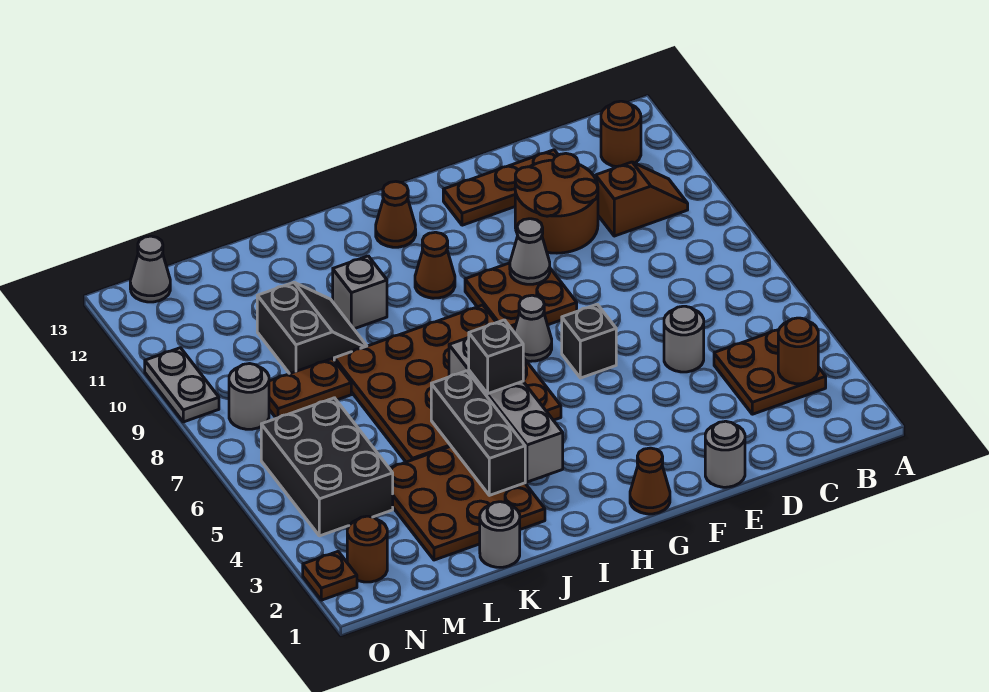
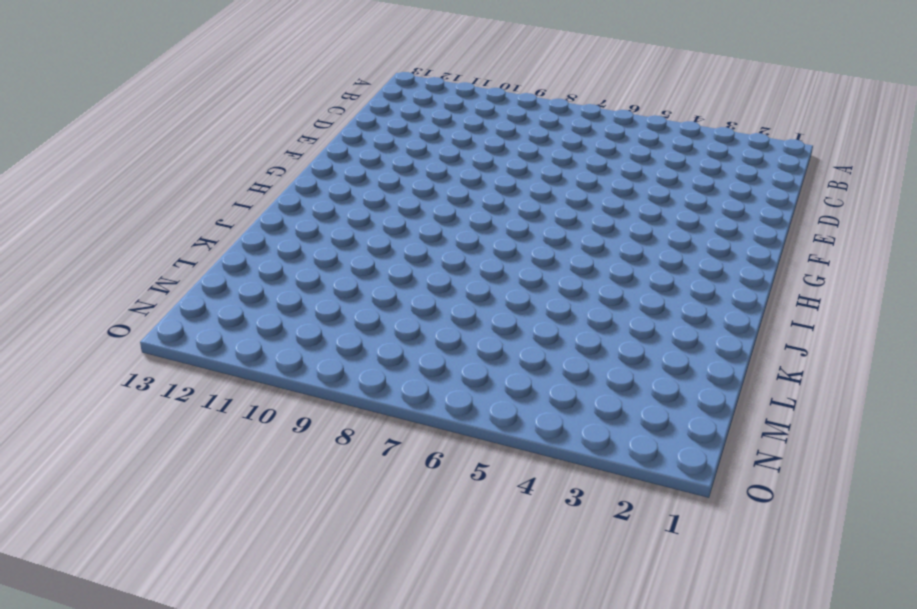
none -> brown 2x2 plate [714,330,826,414]
none -> brown 1x2 slope [596,162,688,236]
none -> brown 1x1 round brick [601,101,641,167]
none -> grey 1x1 round brick [664,306,704,372]

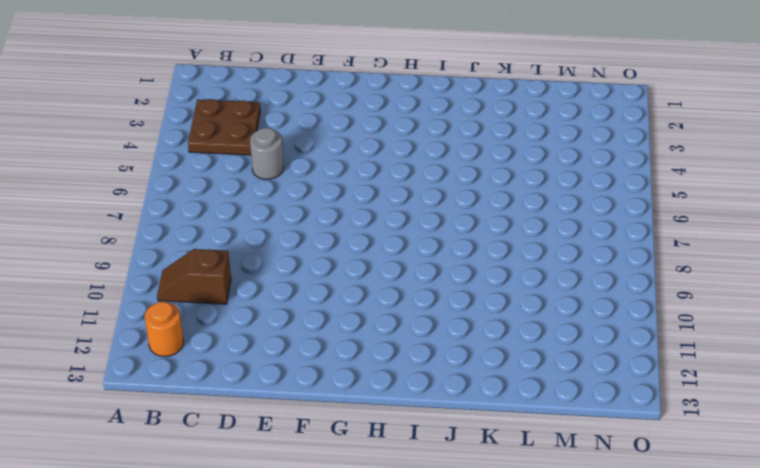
orange 1x1 round brick [145,302,183,357] -> brown 1x1 round brick [601,101,641,167]
none -> brown 2x2 round brick [515,153,598,253]
none -> brown 1x3 plate [443,150,558,225]
none -> grey 1x1 round brick [705,421,745,487]
none -> black 1x1 brick [562,304,616,378]

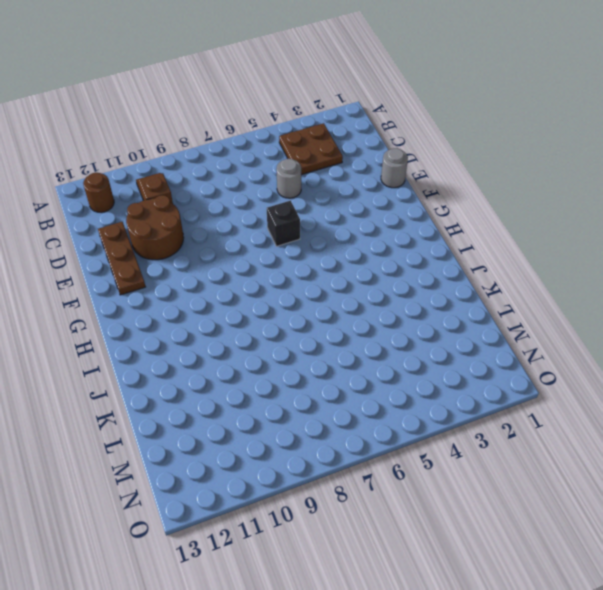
none -> brown 2x2 plate [465,263,577,331]
none -> brown 1x1 cone [630,448,670,514]
none -> grey 1x1 cone [514,295,552,361]
none -> brown 4x4 plate [334,305,561,462]

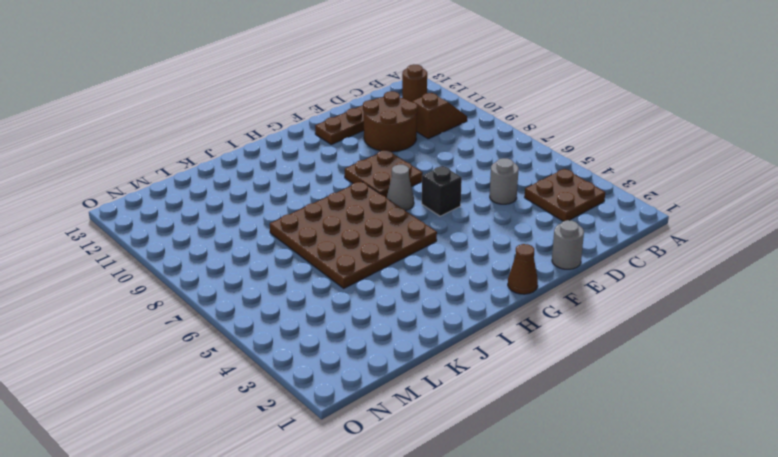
none -> brown 1x1 cone [415,232,455,298]
none -> brown 1x1 cone [376,182,416,247]
none -> brown 3x3 plate [389,446,545,560]
none -> grey 1x1 brick [333,256,387,329]

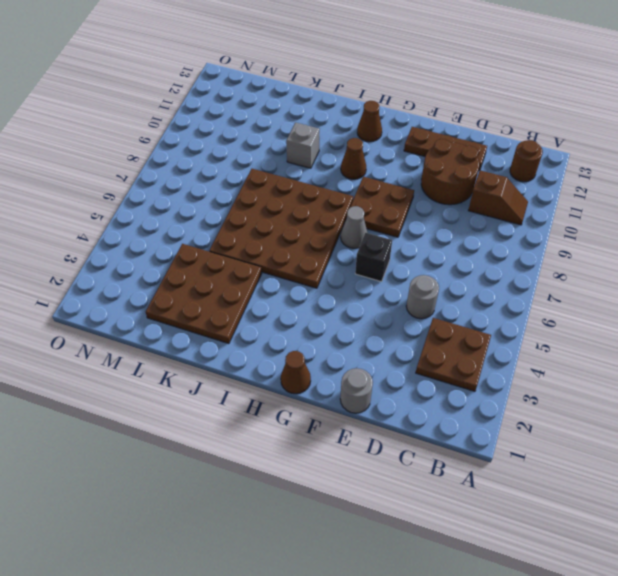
none -> grey 1x1 round brick [480,502,520,567]
none -> black 2x2 slope [257,282,366,374]
none -> brown 1x2 plate [269,359,351,418]
none -> black 2x3 brick [261,398,393,536]

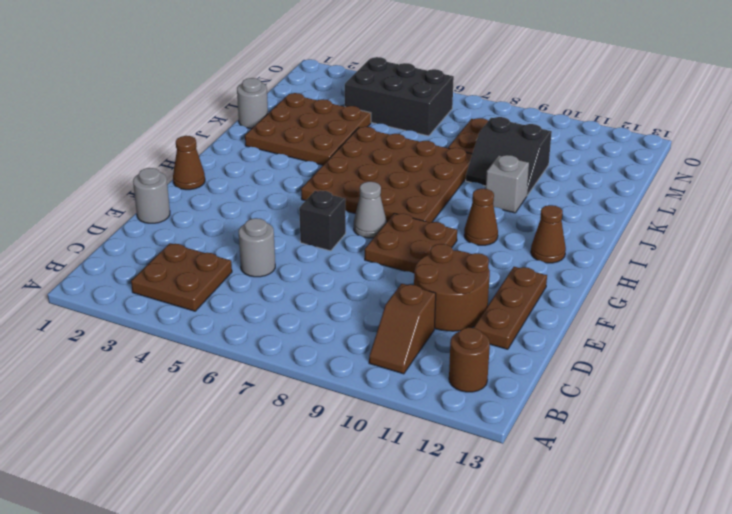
none -> brown 1x1 round brick [347,516,387,582]
none -> grey 1x1 round brick [229,364,269,429]
none -> grey 1x1 cone [130,236,170,302]
none -> brown 1x1 plate [303,552,357,600]

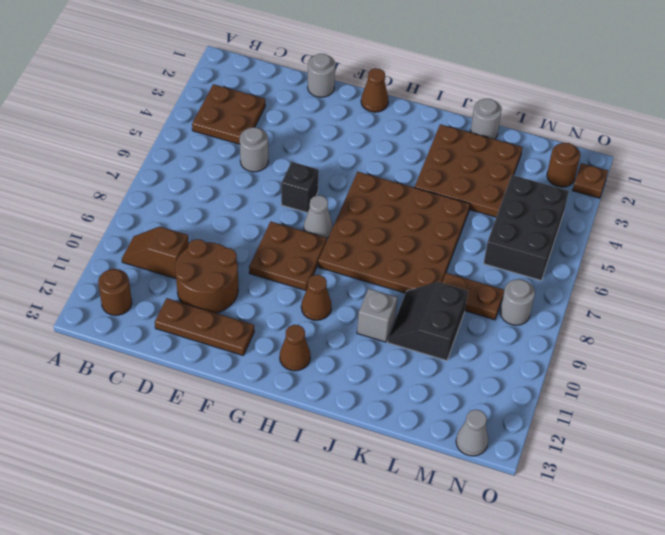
none -> grey 1x2 plate [145,348,219,422]
none -> brown 1x1 round brick [778,318,818,384]
none -> grey 1x1 cone [510,219,550,284]
none -> grey 1x4 brick [449,337,563,482]

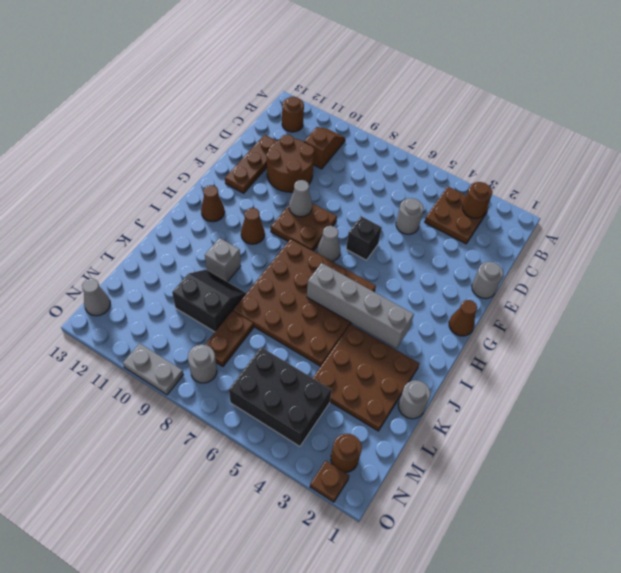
none -> black 1x3 brick [431,371,525,495]
none -> black 1x1 brick [469,320,523,394]

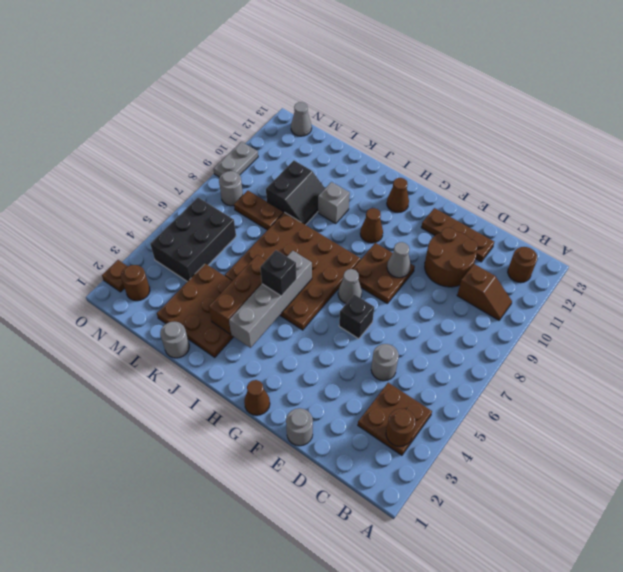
brown 1x3 brick [209,255,266,334] -> black 1x3 brick [431,371,525,495]

